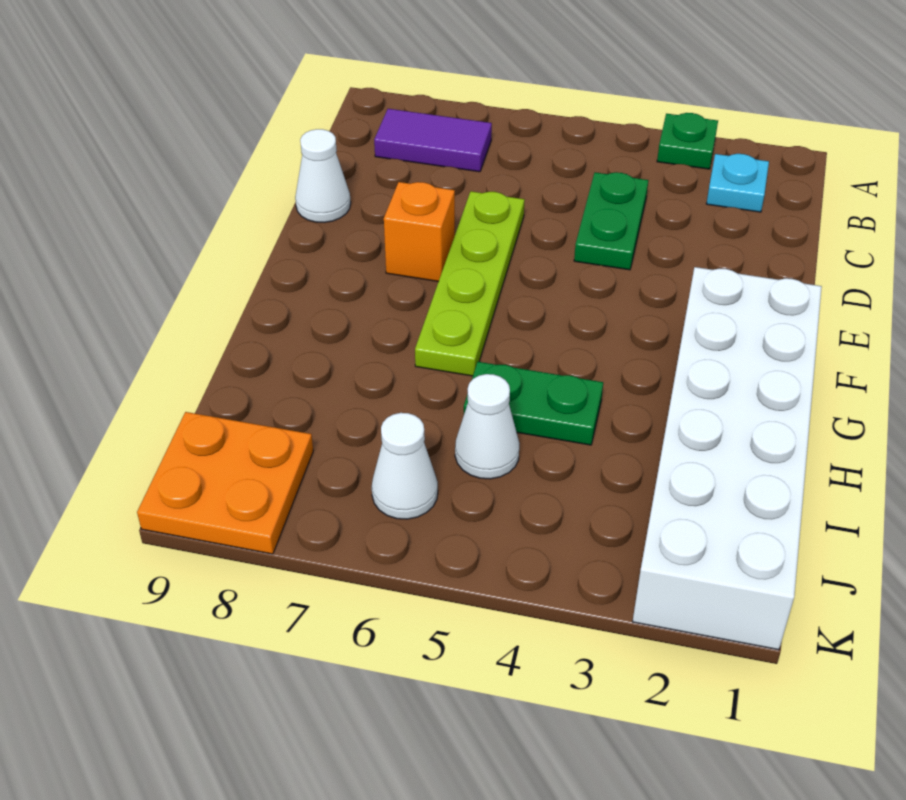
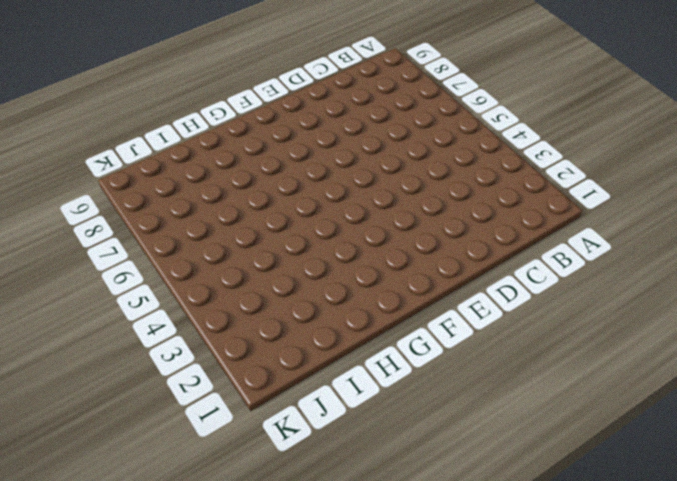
none -> green 1x1 plate [657,113,718,169]
none -> cyan 1x1 plate [706,154,769,212]
none -> purple 1x2 tile [374,109,492,172]

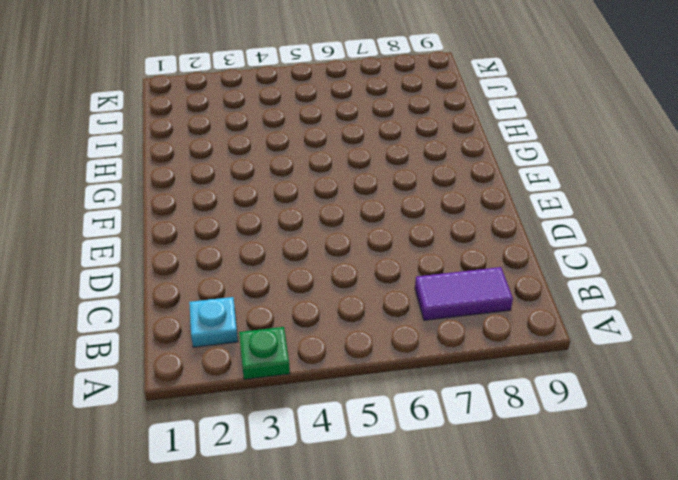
none -> green 1x2 plate [574,172,648,270]
none -> lime 1x4 plate [415,191,525,376]
none -> white 1x1 cone [295,129,351,222]

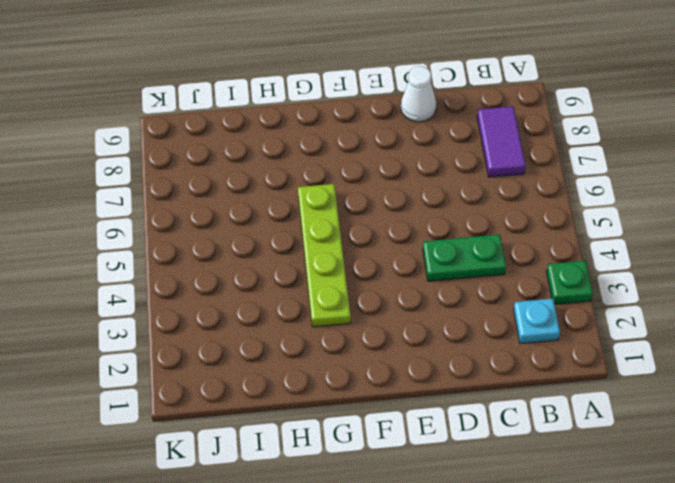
lime 1x4 plate [298,184,351,327] -> lime 1x4 plate turned to [415,191,525,376]
none -> orange 1x1 brick [384,182,455,282]
none -> white 2x6 brick [632,267,822,650]
none -> green 1x2 plate [464,362,603,445]

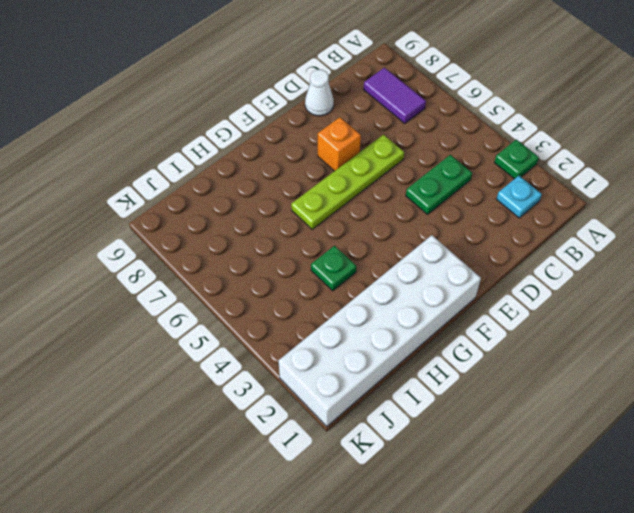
green 1x1 plate [311,246,356,291] -> green 1x2 plate [464,362,603,445]
none -> white 1x1 cone [455,374,520,479]
none -> white 1x1 cone [372,413,438,519]
none -> orange 2x2 plate [137,412,313,554]

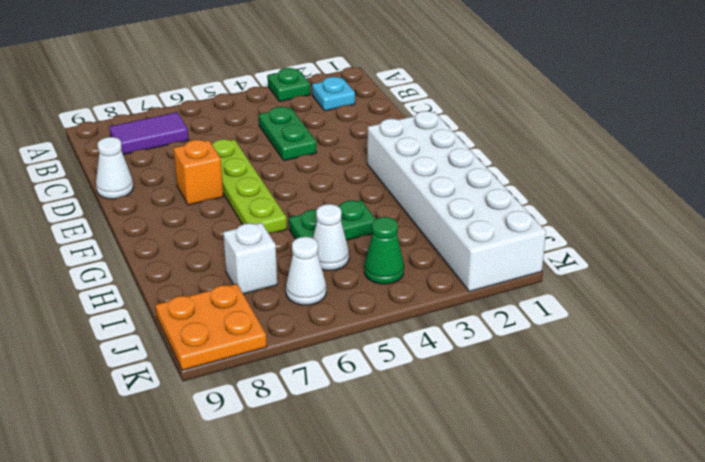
white 1x1 brick [223,223,277,294] -> none
green 1x1 cone [364,217,404,284] -> none

